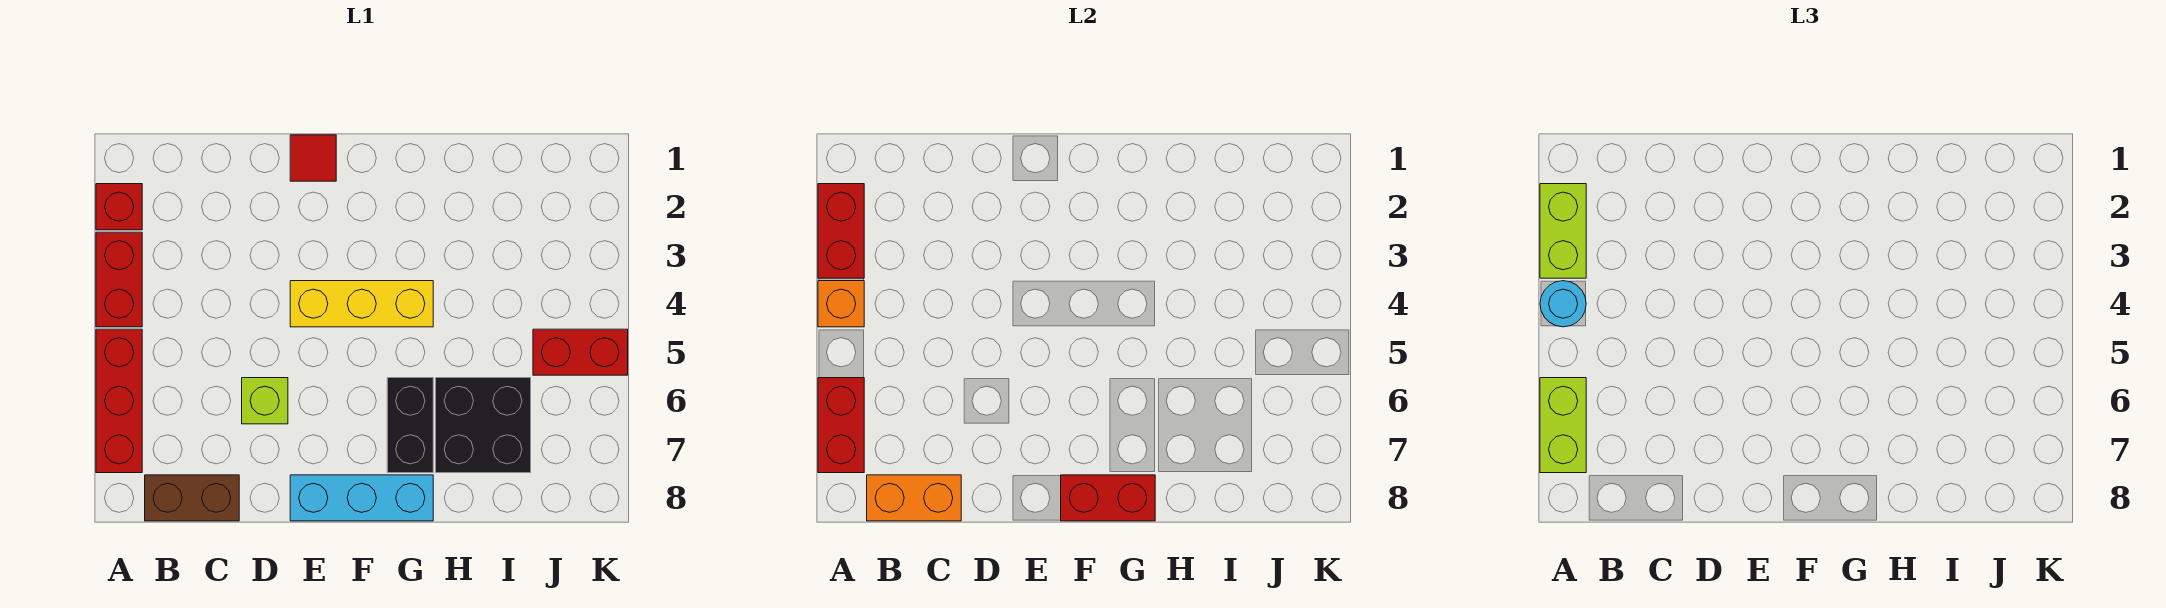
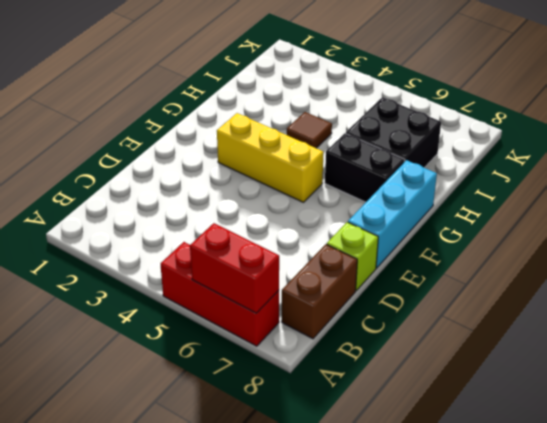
lime 1x1 brick [327,222,378,291] -> lime 1x1 brick moved to [242,378,288,424]
yellow 1x3 brick [217,113,324,202] -> yellow 1x3 brick turned to [290,281,433,327]
brown 1x1 tile [287,112,332,148] -> none
none -> red 1x1 brick [96,184,142,230]
none -> red 1x2 brick [96,232,142,327]
none -> red 1x1 tile [290,135,336,181]

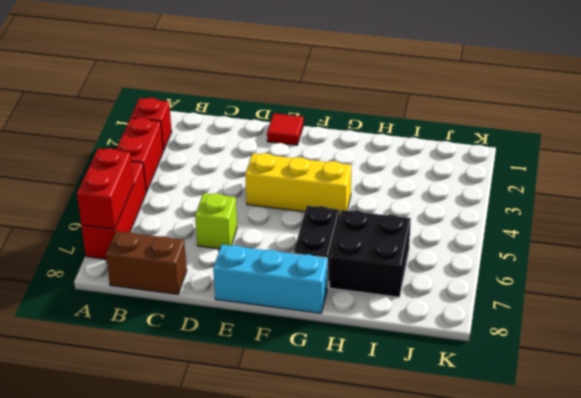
none -> red 1x2 brick [533,329,628,375]
none -> red 1x2 brick [818,184,864,278]
none -> orange 1x1 brick [818,281,864,327]

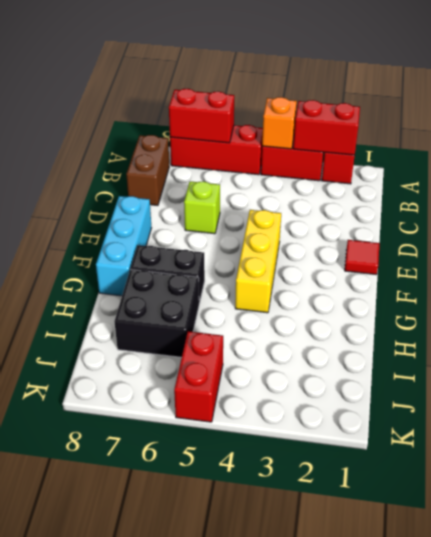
none -> orange 1x2 brick [867,475,961,521]
none -> red 1x2 brick [1061,475,1155,521]
none -> lime 1x2 brick [1540,184,1586,278]

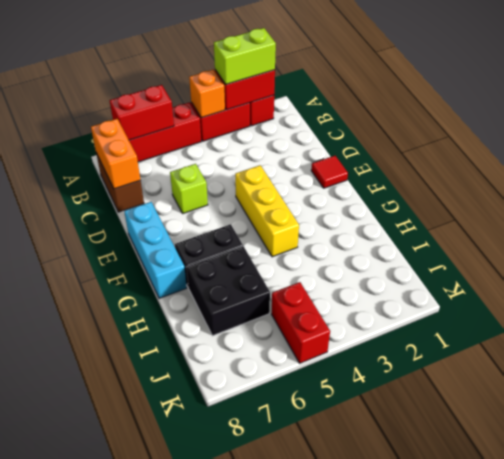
none -> red 1x2 brick [1061,475,1155,521]
none -> cyan 1x1 round brick [1540,281,1586,327]
none -> lime 1x2 brick [1540,378,1586,473]

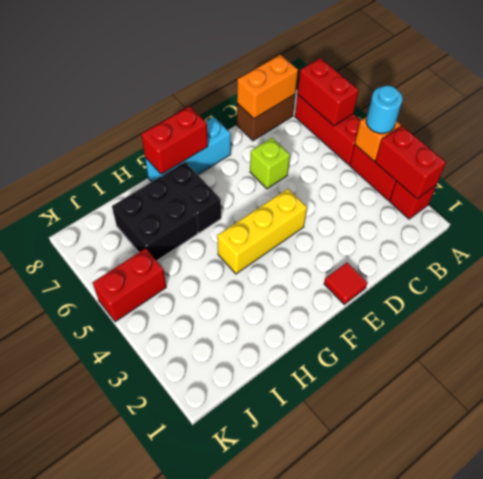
none -> lime 1x2 brick [1540,184,1586,278]
none -> lime 1x2 brick [1540,378,1586,473]

